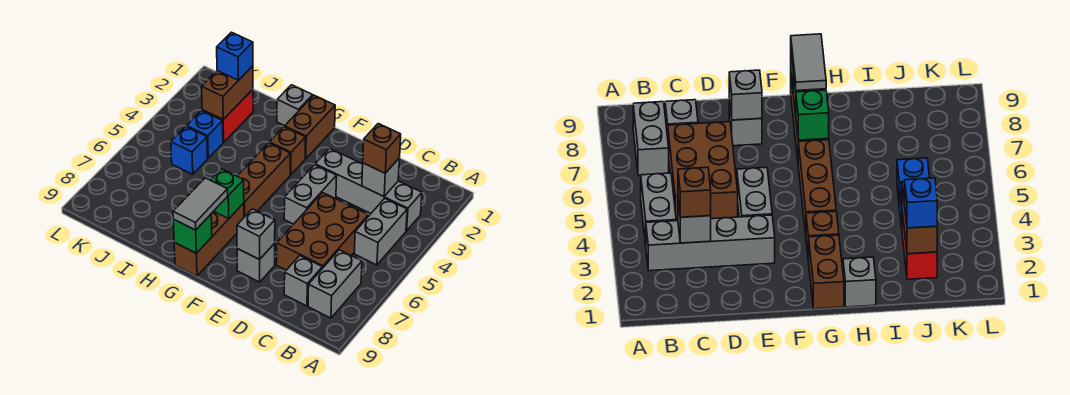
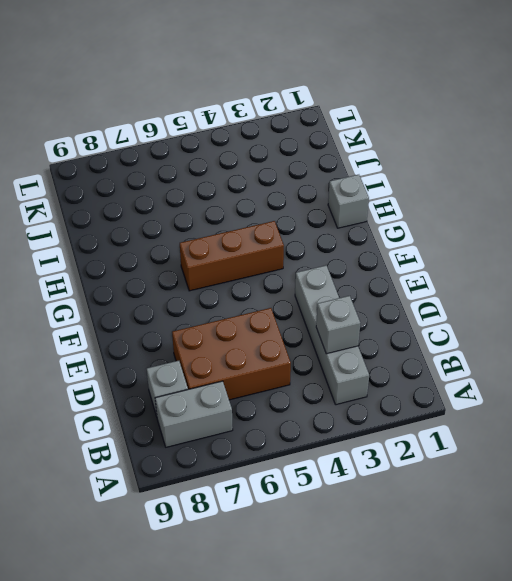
none -> grey 1x2 brick [354,198,407,265]
none -> grey 1x2 brick [284,165,337,224]
none -> grey 1x1 brick [237,243,275,282]

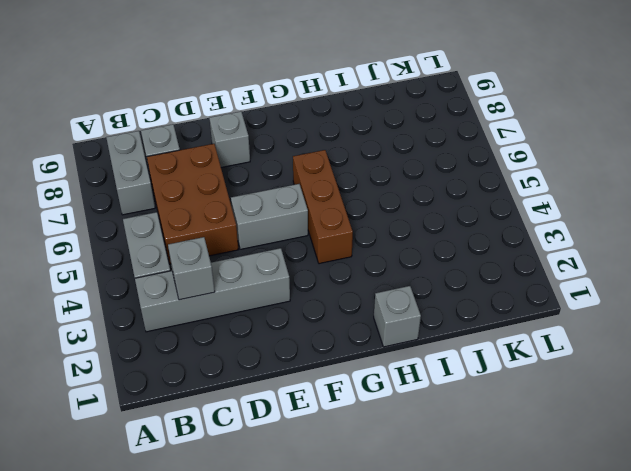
grey 1x2 brick [231,184,308,249] -> grey 1x2 brick turned to [284,165,337,224]
none -> brown 1x2 brick [285,95,335,159]
none -> brown 1x1 brick [269,127,306,175]
none -> brown 1x3 brick [174,203,244,276]

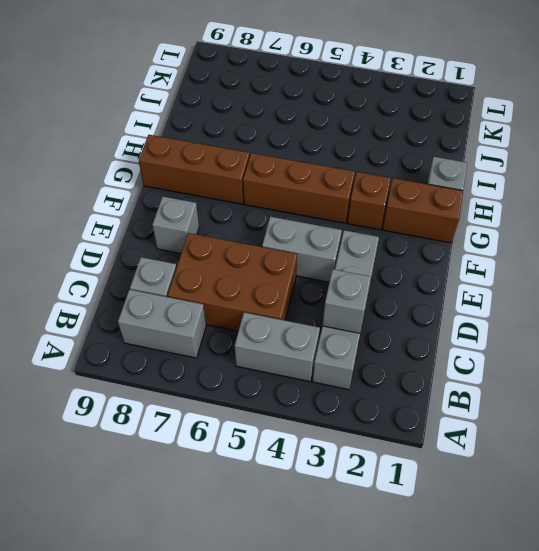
none -> red 1x2 brick [202,90,253,142]
none -> blue 1x1 brick [187,110,223,158]
none -> blue 1x1 brick [171,126,208,174]

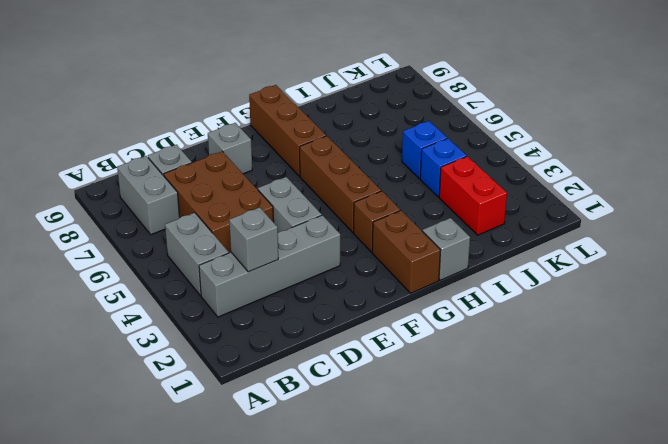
none -> grey 1x1 brick [237,209,275,259]
none -> green 1x1 brick [211,169,244,219]
none -> green 1x1 brick [173,215,212,253]

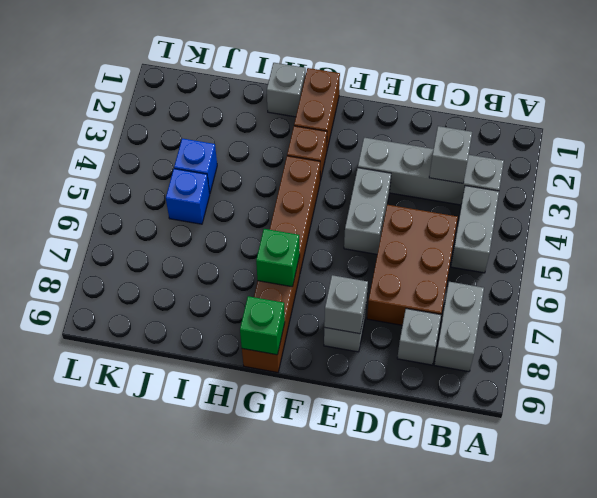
none -> red 1x2 brick [202,90,253,142]
none -> brown 1x2 brick [202,66,253,119]
none -> brown 1x1 brick [363,124,401,173]

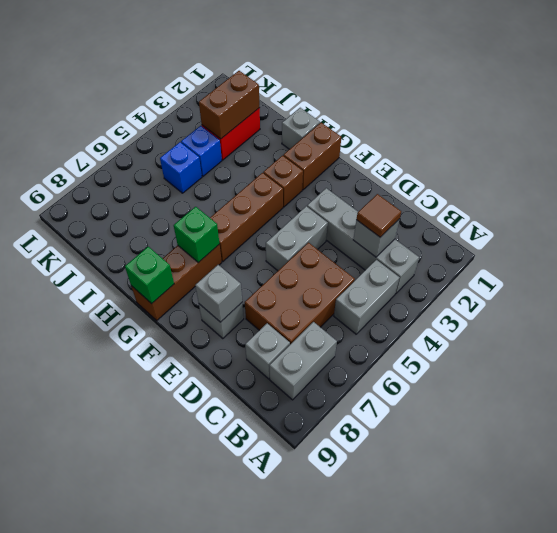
brown 1x1 tile [356,194,401,237] -> brown 1x1 brick [363,124,401,173]
none -> grey 1x2 tile [173,178,228,230]
none -> blue 1x1 brick [217,32,253,80]

